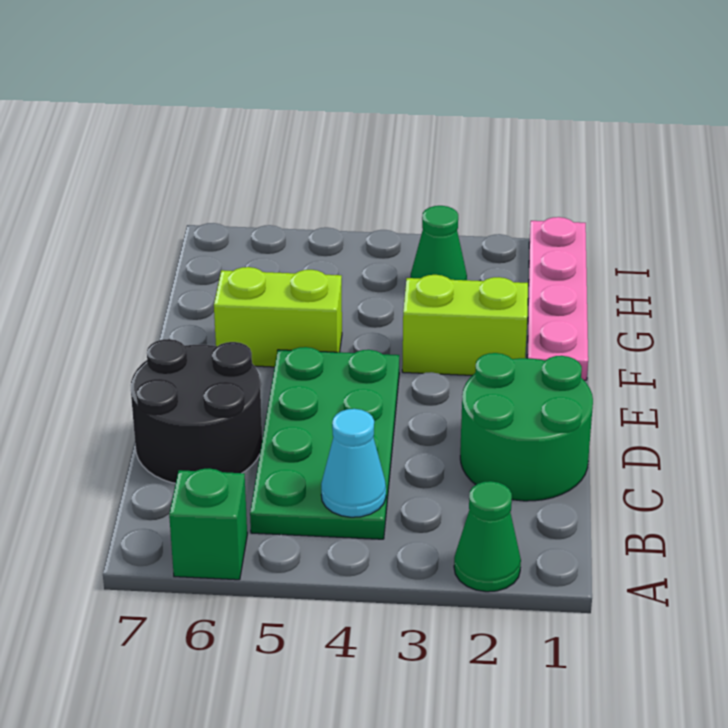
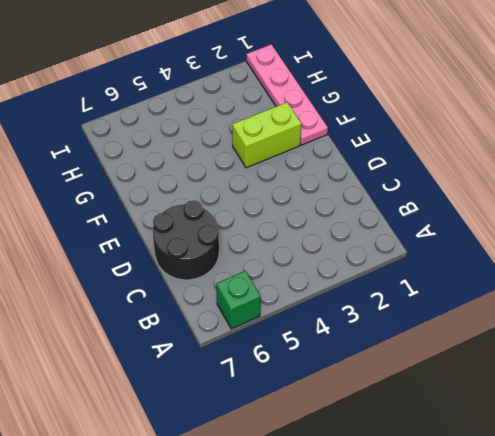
none -> green 1x1 cone [454,481,521,592]
none -> green 2x4 plate [250,347,399,539]

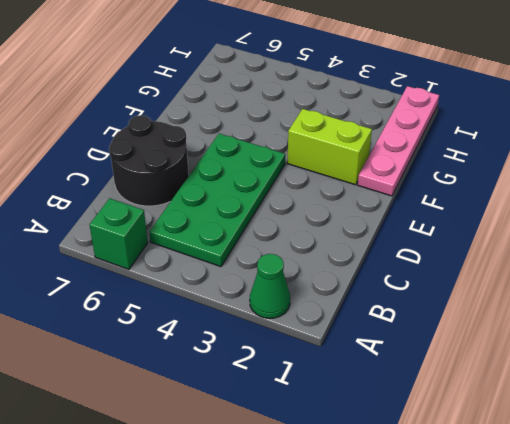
none -> green 2x2 round brick [460,353,593,501]
none -> lime 1x2 brick [214,267,342,367]

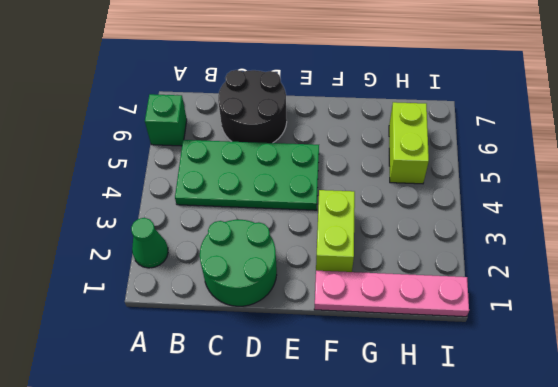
lime 1x2 brick [389,102,429,184] -> lime 1x2 brick moved to [214,267,342,367]
none -> green 1x1 cone [411,206,467,280]
none -> cyan 1x1 cone [321,409,386,517]

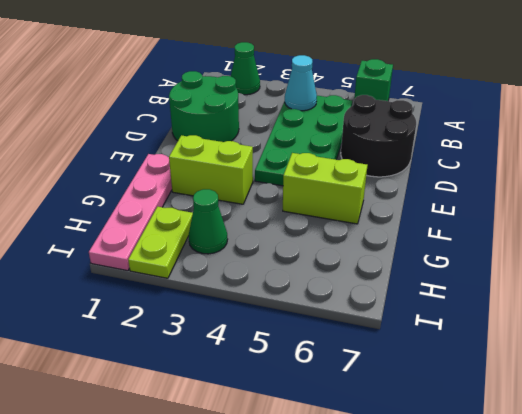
lime 1x2 plate [128,207,193,278] -> none

